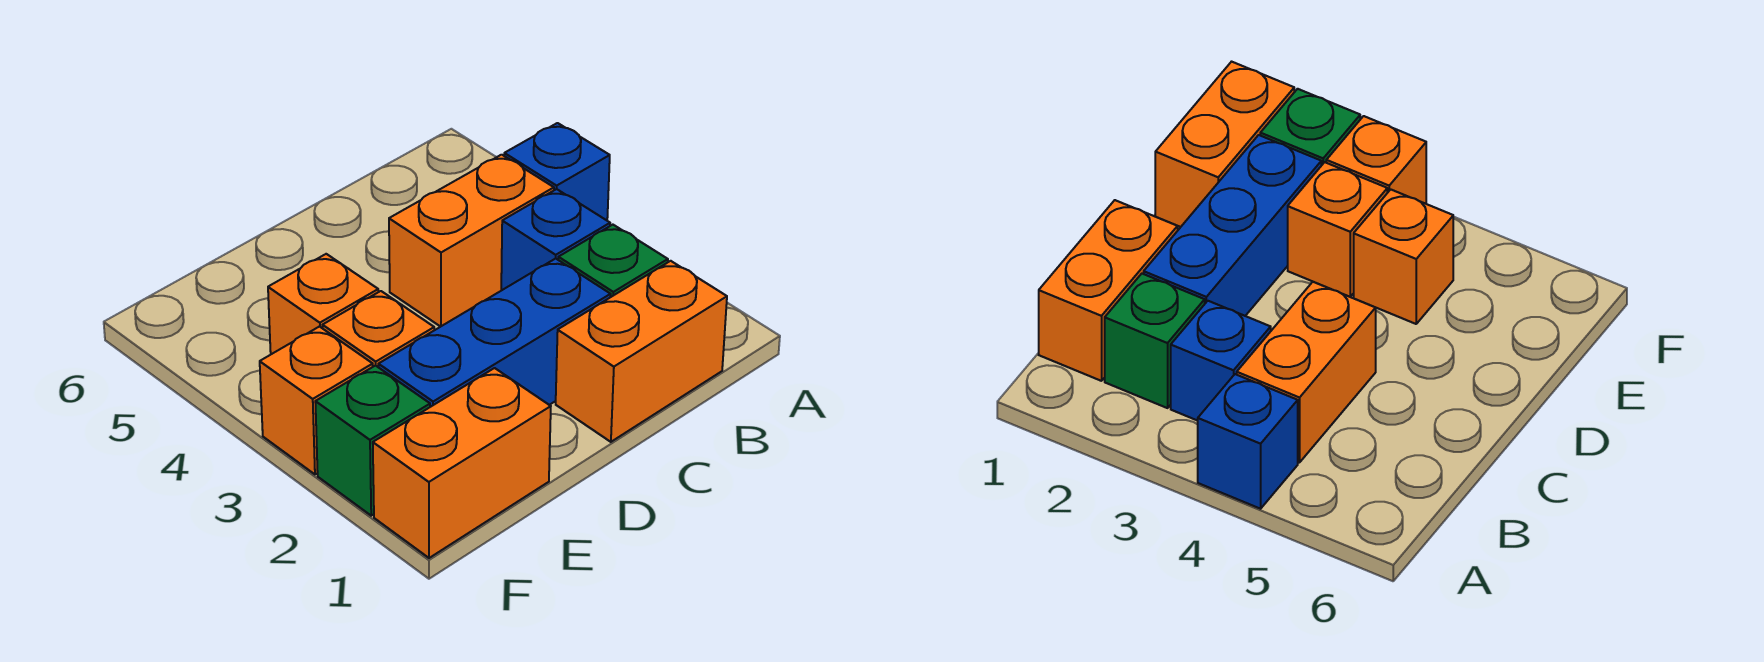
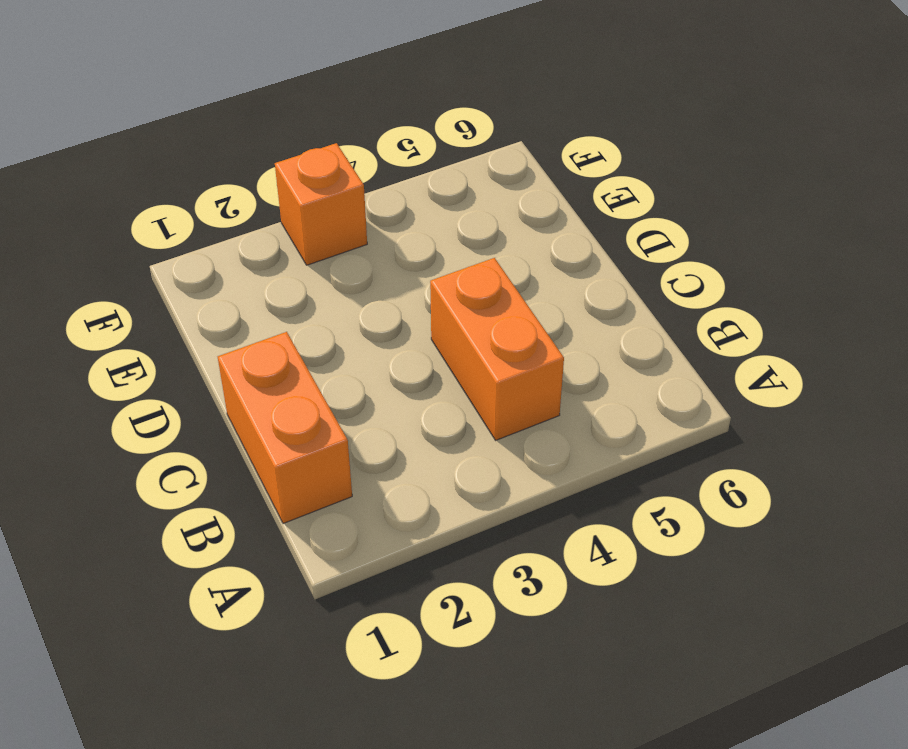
none -> blue 1x1 brick [504,123,610,220]
none -> green 1x1 brick [558,225,668,297]

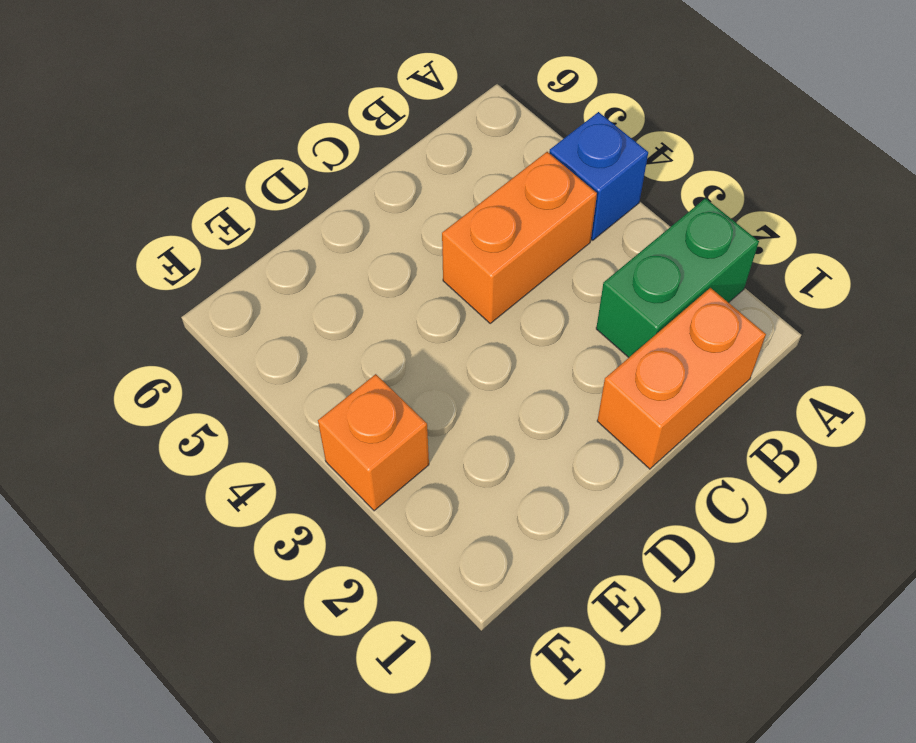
green 1x2 brick [596,198,759,357] -> green 1x1 brick [558,225,668,297]
none -> blue 1x1 brick [501,189,610,290]
none -> blue 1x3 brick [378,259,611,407]

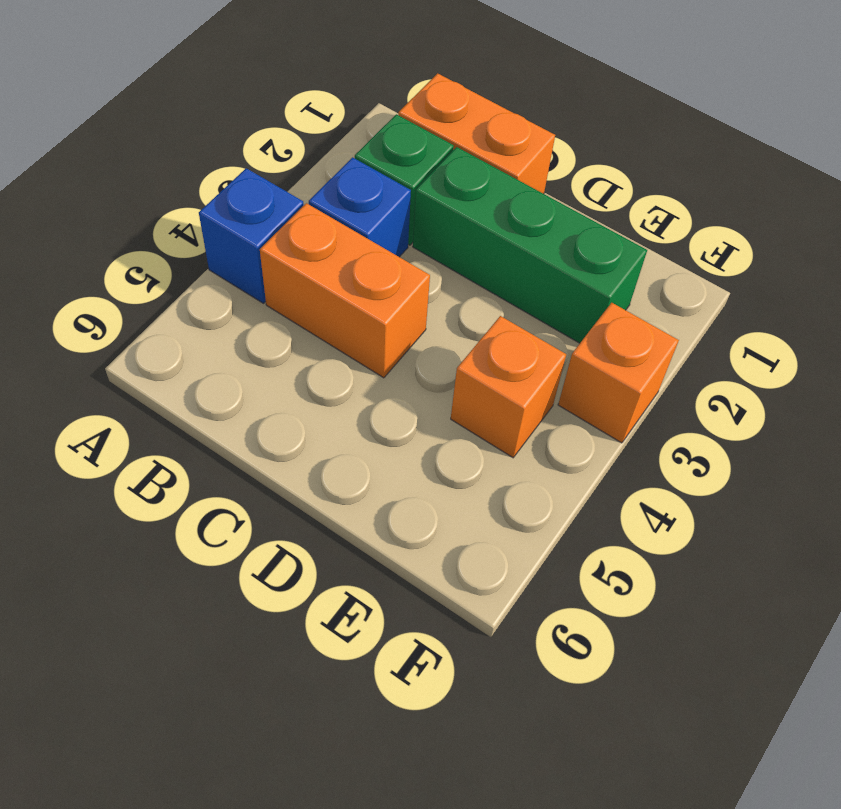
green 1x3 brick [413,147,647,343] -> blue 1x3 brick [378,259,611,407]
none -> orange 1x2 brick [373,368,551,558]
none -> orange 1x1 brick [323,291,434,367]

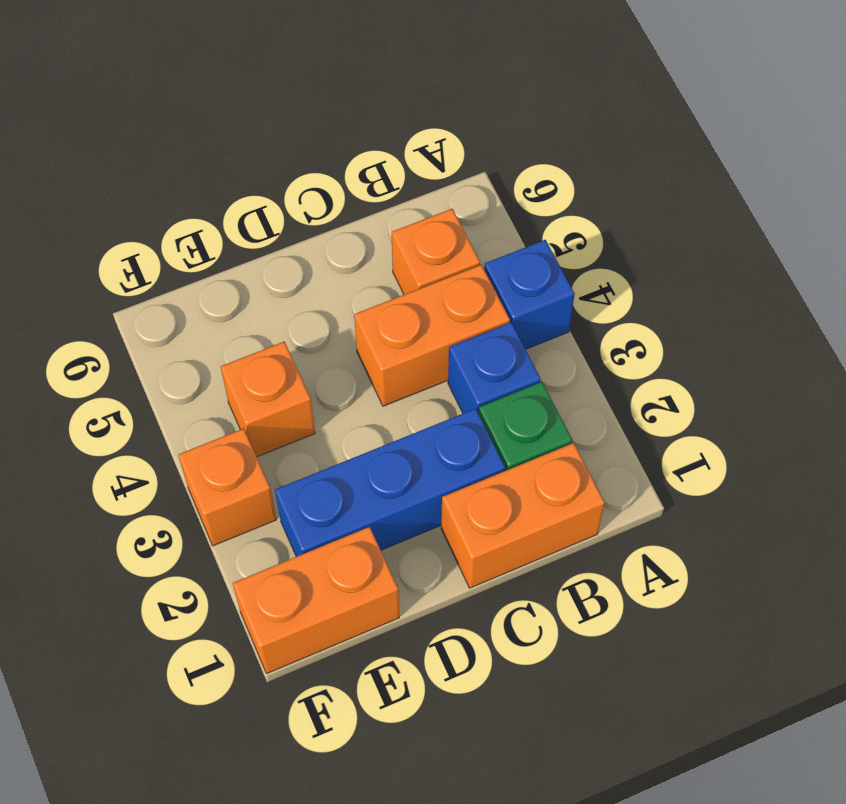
orange 1x1 brick [392,209,480,295] -> orange 1x1 brick moved to [323,291,434,367]
none -> green 1x1 brick [315,365,430,516]

